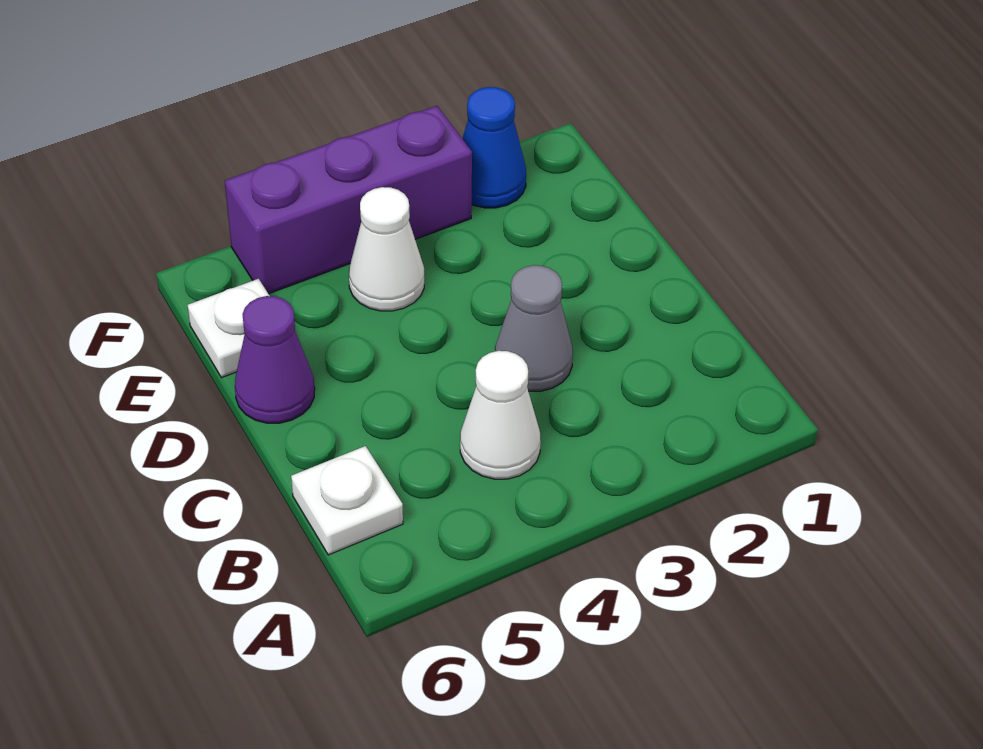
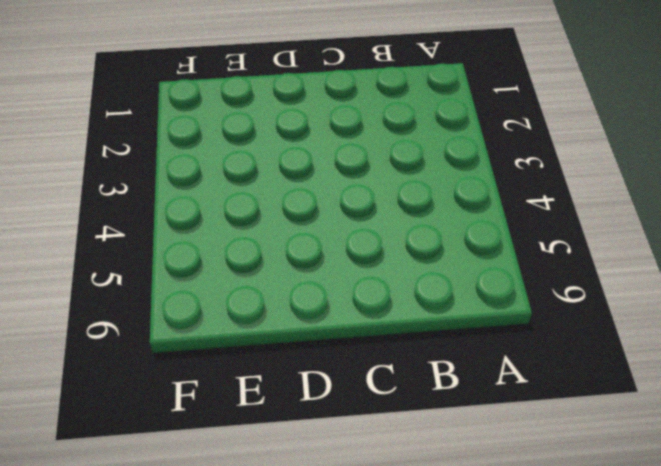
none -> white 1x1 cone [460,351,541,479]
none -> white 1x1 plate [291,446,403,555]

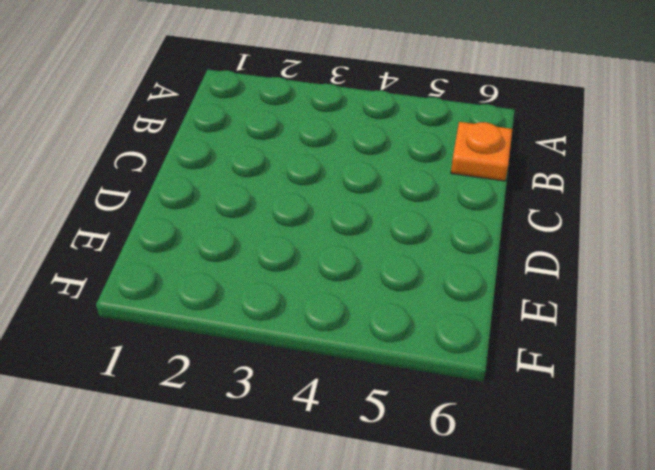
orange 1x1 plate [451,122,512,181] -> white 1x1 plate [291,446,403,555]
none -> white 1x1 cone [460,351,541,479]
none -> grey 1x1 cone [495,265,573,391]

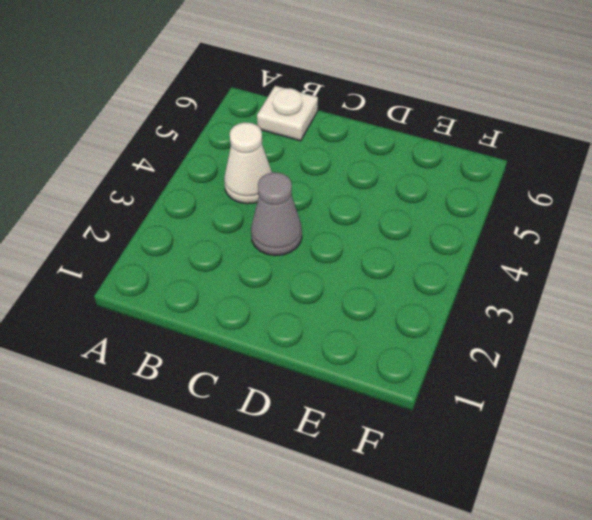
none -> purple 1x1 cone [235,296,315,423]
none -> white 1x1 cone [349,187,424,311]

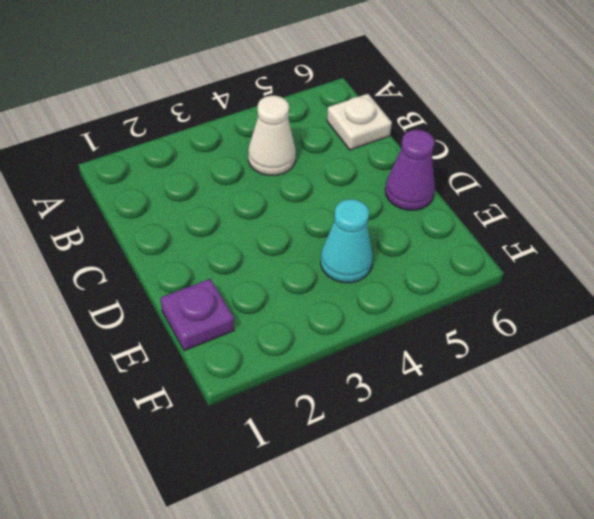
purple 1x1 plate [161,279,234,351] -> none
cyan 1x1 cone [321,199,373,283] -> white 1x1 cone [349,187,424,311]
none -> grey 1x1 cone [495,265,573,391]
none -> white 1x1 plate [188,279,269,378]

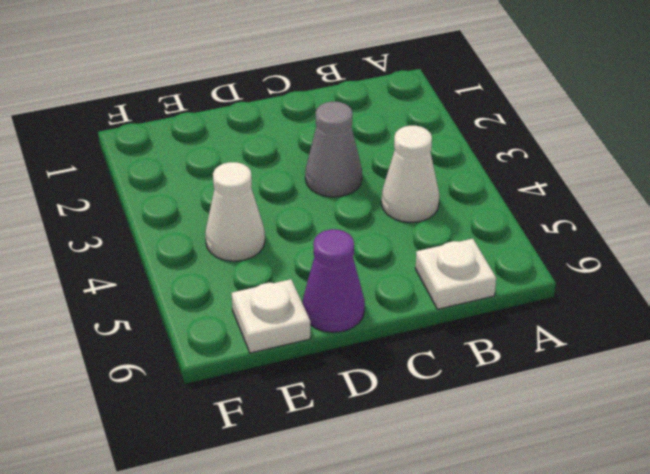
none -> blue 1x1 cone [463,87,526,208]
none -> purple 1x3 brick [225,106,472,294]

